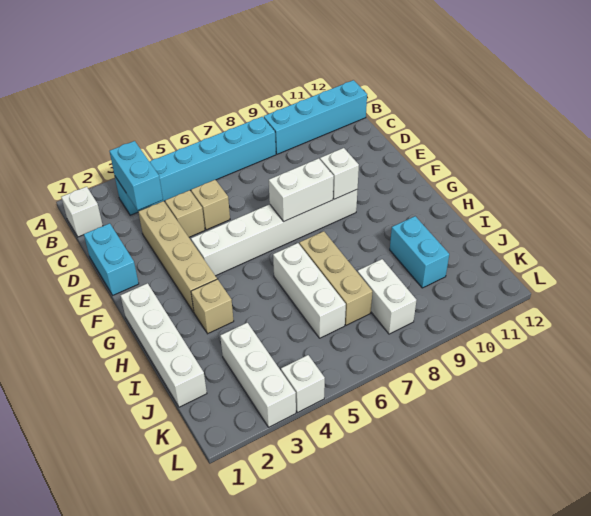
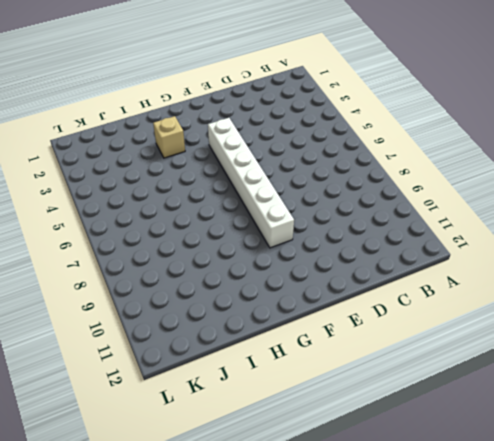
none -> white 1x1 brick [61,187,103,237]
none -> cyan 1x6 brick [115,117,276,215]
none -> cyan 1x4 brick [264,80,367,154]

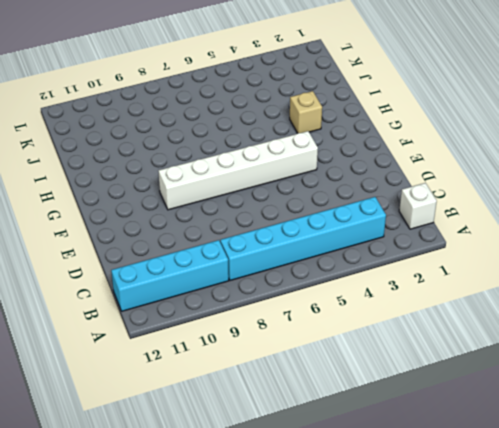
none -> cyan 1x2 brick [84,223,139,295]
none -> tan 1x4 brick [139,201,217,312]
none -> tan 1x1 brick [165,190,205,237]

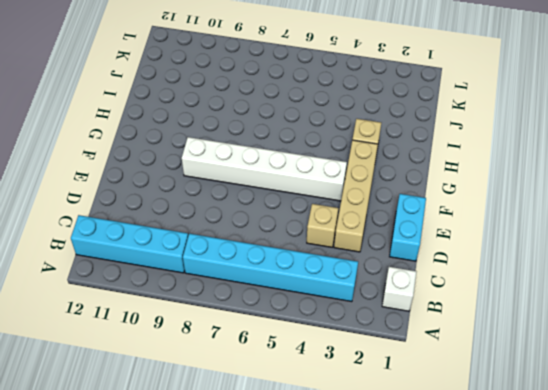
none -> tan 1x1 brick [191,180,230,230]
none -> white 1x4 brick [120,283,207,407]
none -> white 1x3 brick [273,243,346,338]

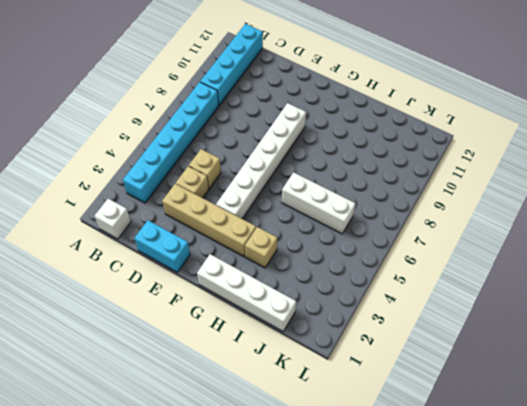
none -> tan 1x3 brick [299,231,372,325]
none -> cyan 1x2 brick [390,216,449,288]
none -> white 1x3 brick [220,323,296,427]

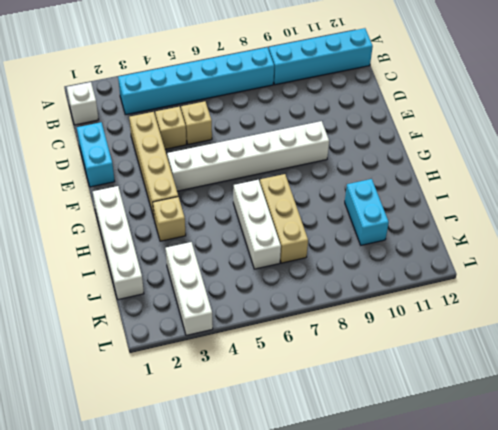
none -> white 1x2 brick [357,259,416,334]
none -> white 1x1 brick [281,355,325,413]
none -> cyan 1x2 brick [110,141,163,210]

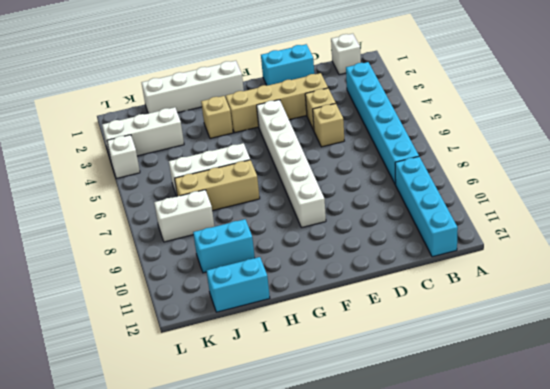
cyan 1x2 brick [207,257,270,312] -> cyan 1x2 brick moved to [110,141,163,210]
none -> white 1x2 brick [269,158,334,221]
none -> white 1x1 brick [320,148,359,199]

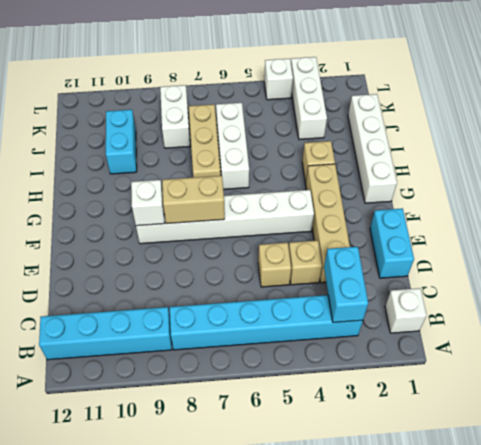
tan 1x2 brick [162,176,225,224] -> white 1x2 brick [269,158,334,221]

